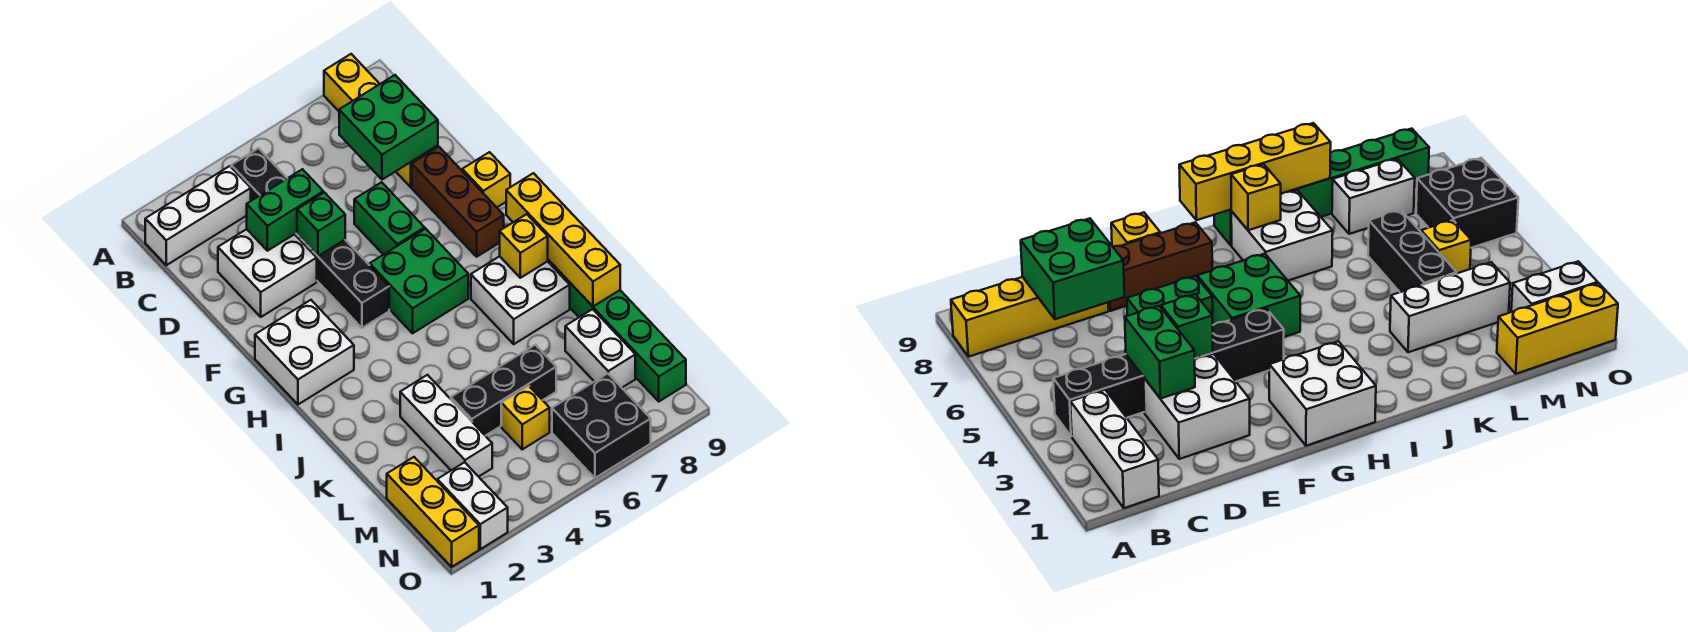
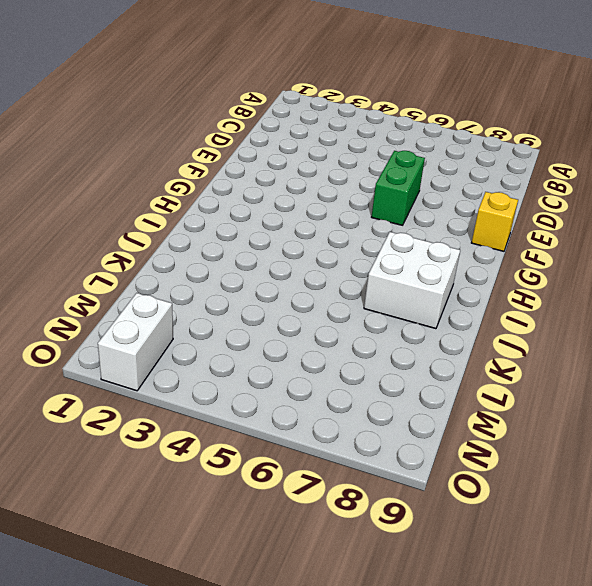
none -> yellow 1x4 brick [324,54,438,187]
none -> white 1x3 brick [145,166,251,265]
none -> black 1x6 brick [231,148,389,328]

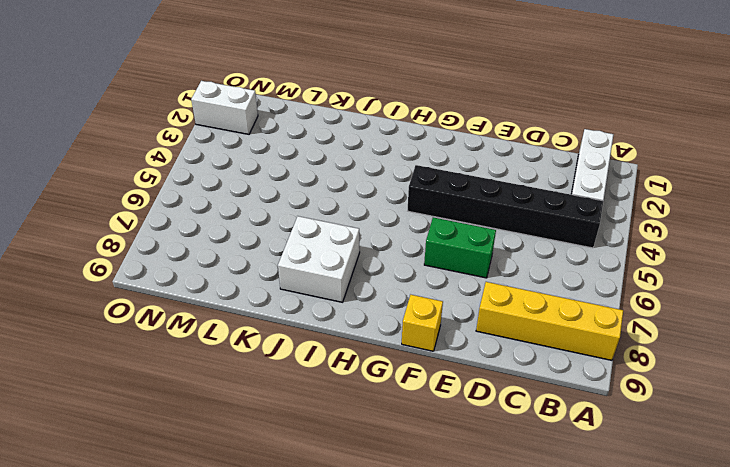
none -> white 2x2 brick [218,229,317,317]
none -> brown 1x3 brick [412,147,504,257]
none -> white 2x2 brick [255,300,354,404]

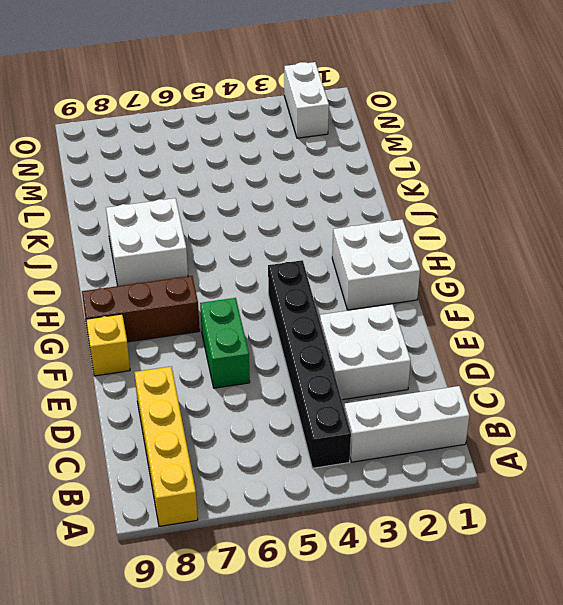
brown 1x3 brick [82,276,200,342] -> brown 1x3 brick turned to [412,147,504,257]
none -> green 2x2 brick [370,229,468,333]
none -> green 1x6 brick [548,260,686,401]
none -> white 1x3 brick [400,375,492,477]

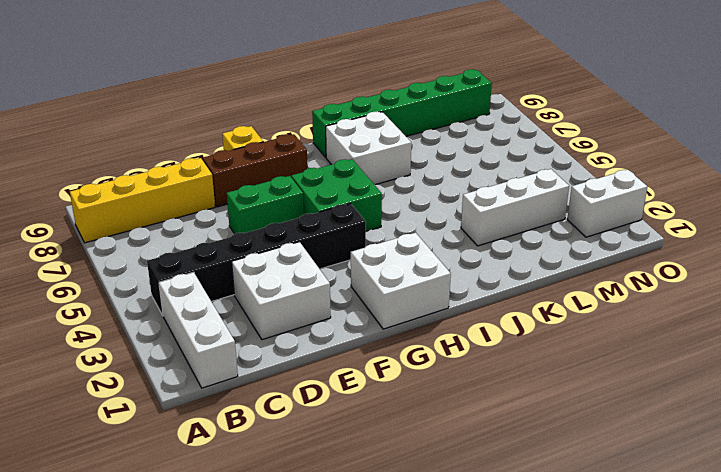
none -> black 1x3 brick [451,345,556,436]
none -> white 1x2 brick [565,309,635,388]
none -> yellow 1x3 brick [387,457,479,567]

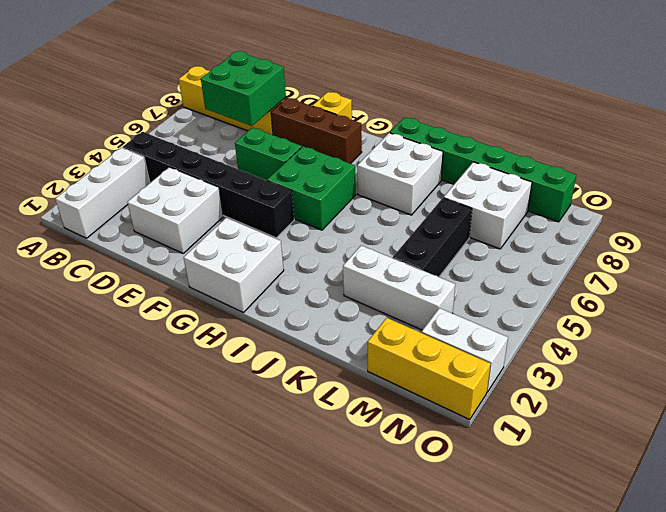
white 2x2 brick [444,162,532,249] -> white 1x2 brick [565,309,635,388]
none -> yellow 1x1 brick [501,386,550,449]
none -> black 2x2 brick [552,373,651,478]
none -> green 1x2 brick [247,169,323,251]

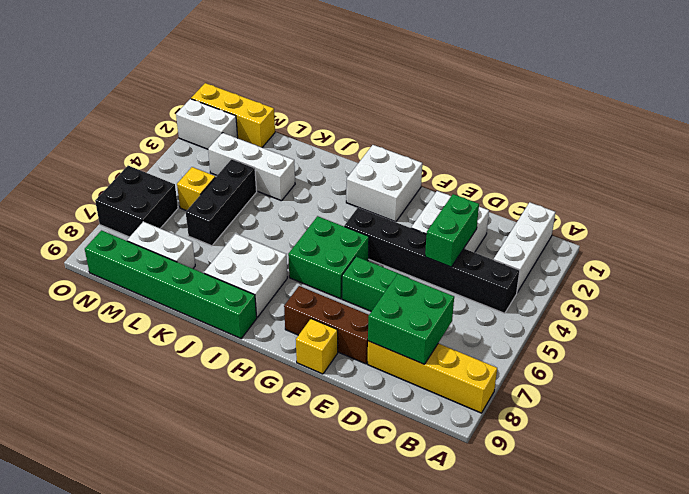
none -> green 1x1 brick [297,192,345,256]
none -> yellow 1x4 brick [506,173,620,306]
none -> yellow 1x1 brick [500,214,548,278]

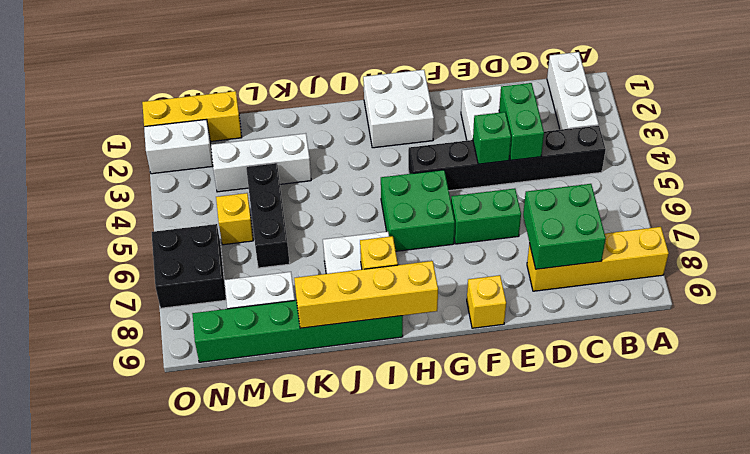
none -> brown 1x3 brick [412,147,504,257]

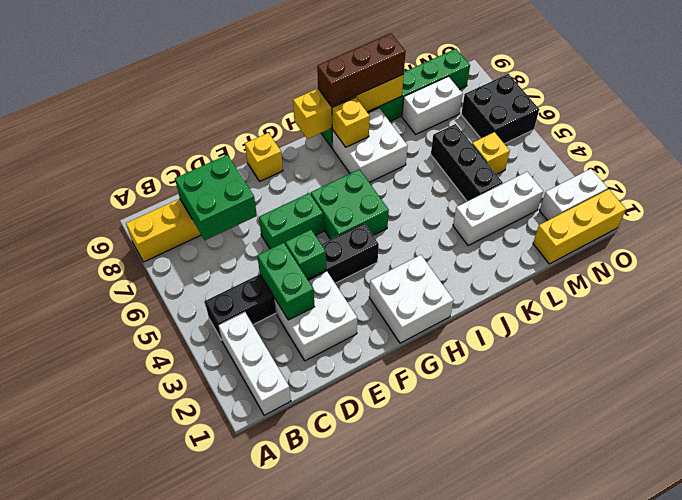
brown 1x3 brick [317,34,406,106] -> brown 1x3 brick moved to [412,147,504,257]

